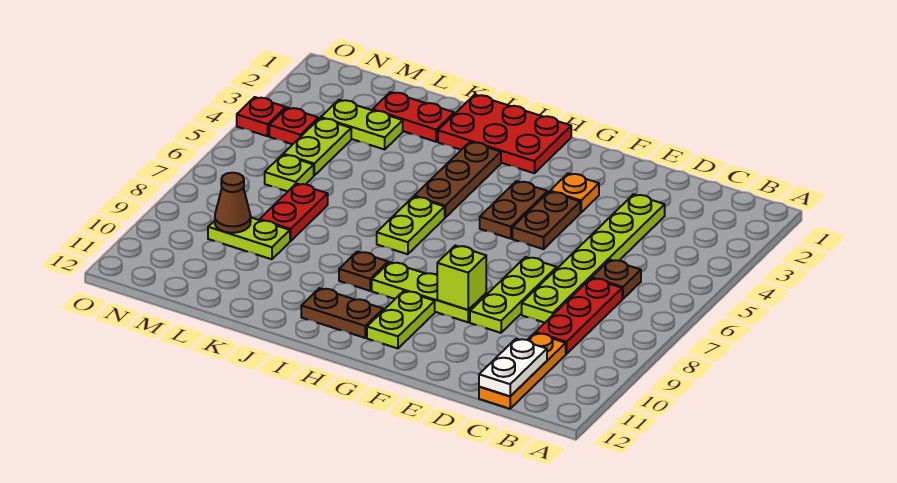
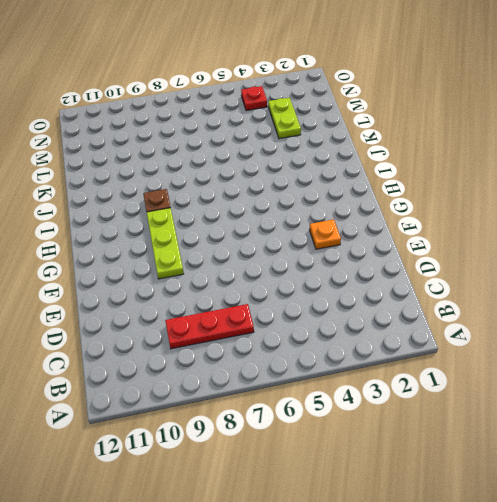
none -> brown 1x1 plate [592,260,641,299]
none -> orange 1x3 plate [479,333,566,409]
none -> lime 1x6 plate [522,194,665,323]

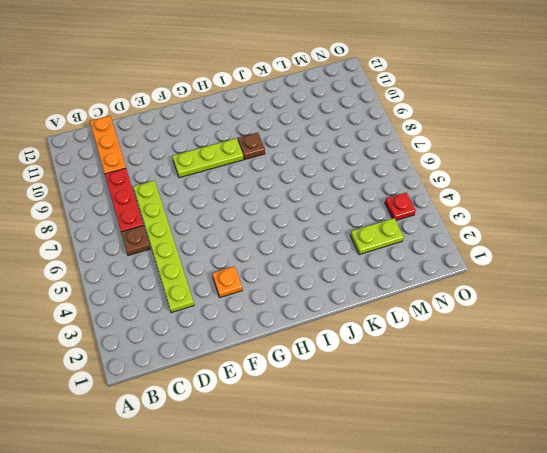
none -> lime 1x3 plate [470,257,557,333]
none -> brown 1x2 plate [512,192,580,249]
none -> brown 1x2 plate [480,181,548,239]

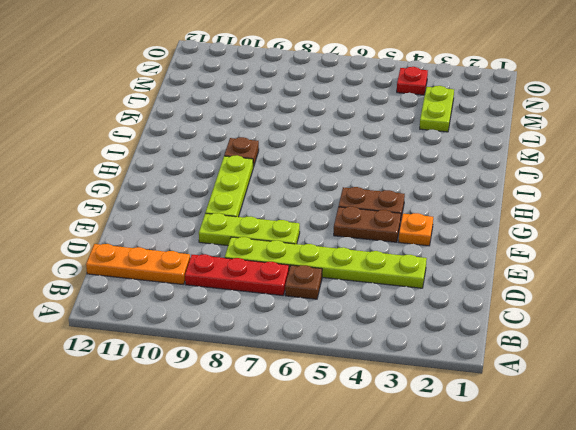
none -> lime 1x2 plate [367,291,435,348]
none -> red 2x3 plate [438,95,571,173]
none -> brown 1x2 plate [301,288,383,338]

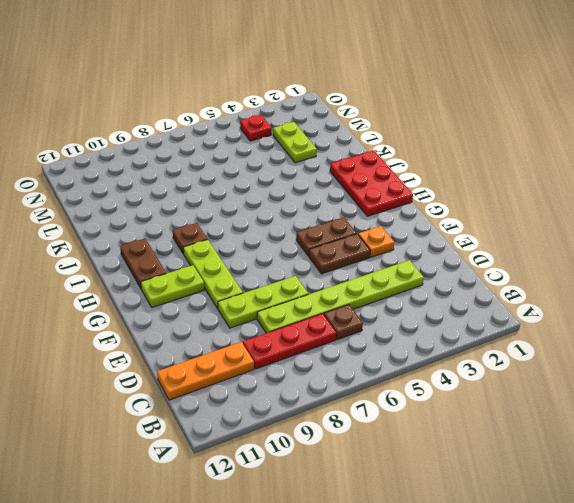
none -> brown 1x3 plate [414,142,501,217]
none -> lime 1x2 plate [377,197,445,254]
none -> red 1x2 plate [372,92,454,142]

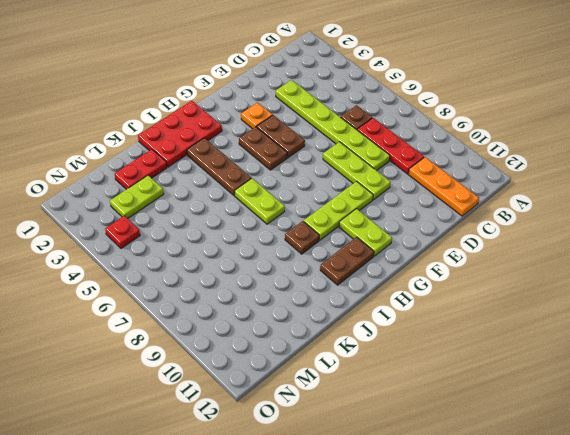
none -> red 1x2 plate [260,183,328,241]
none -> lime 1x2 plate [208,218,290,259]
none -> lime 1x2 plate [283,118,351,175]

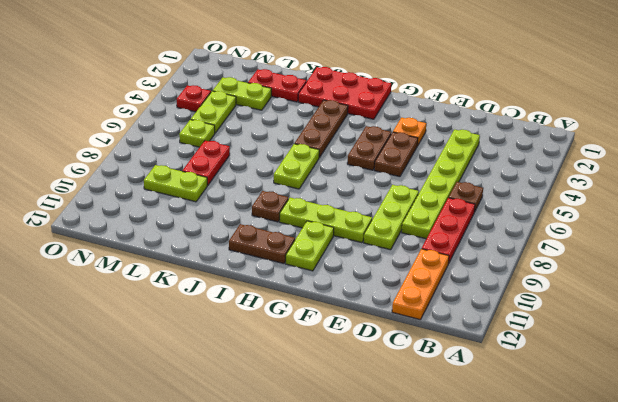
none -> red 1x1 plate [237,97,286,136]
none -> white 1x2 plate [479,339,547,396]
none -> lime 1x1 brick [437,246,486,310]

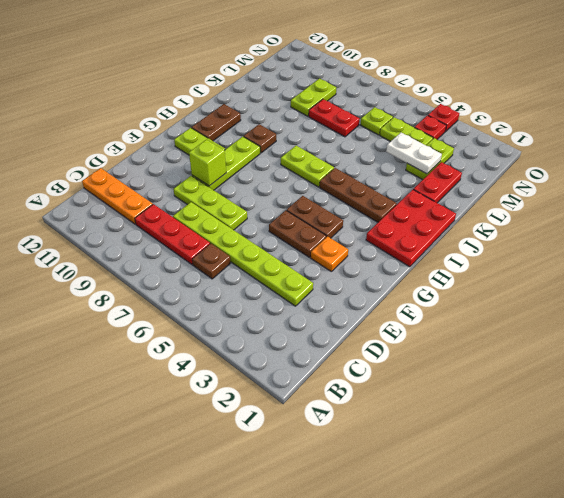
white 1x2 plate [386,133,442,174] -> white 1x2 plate moved to [479,339,547,396]
none -> brown 1x1 cone [215,173,251,233]

